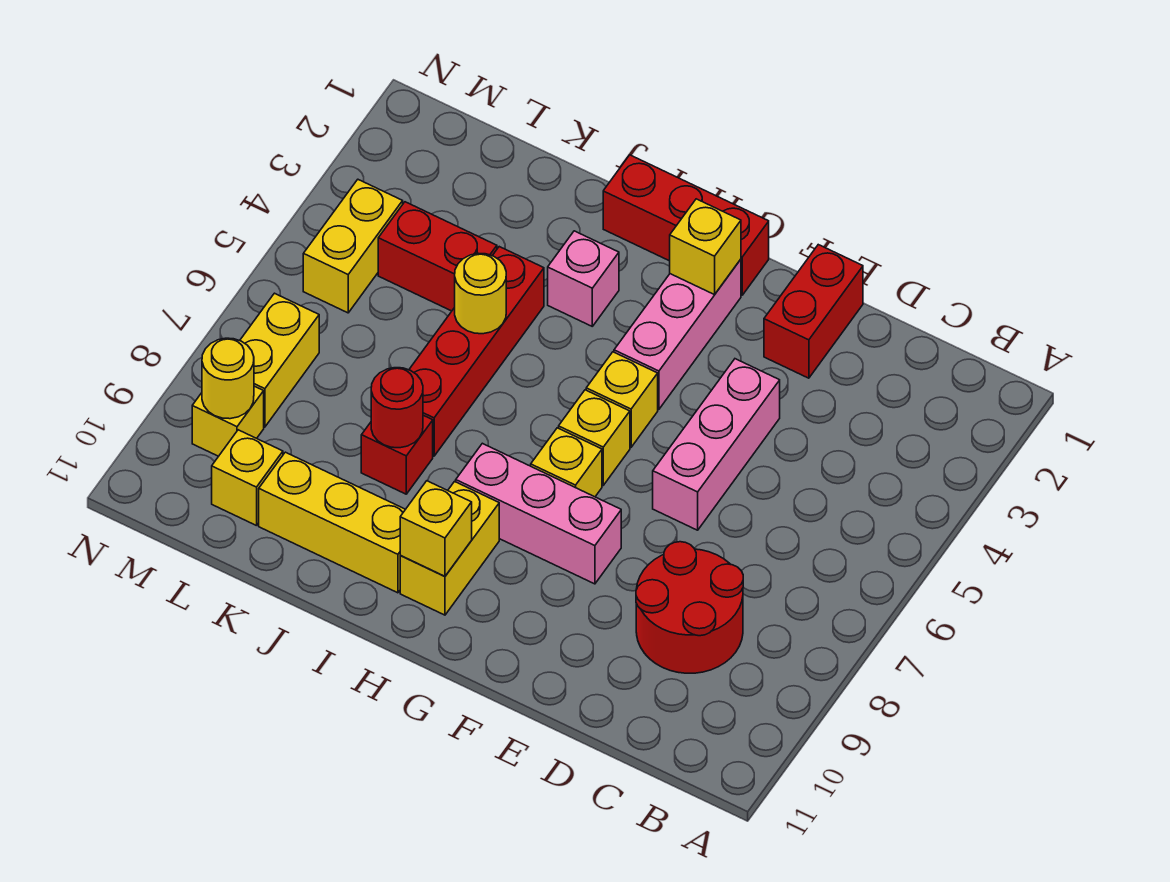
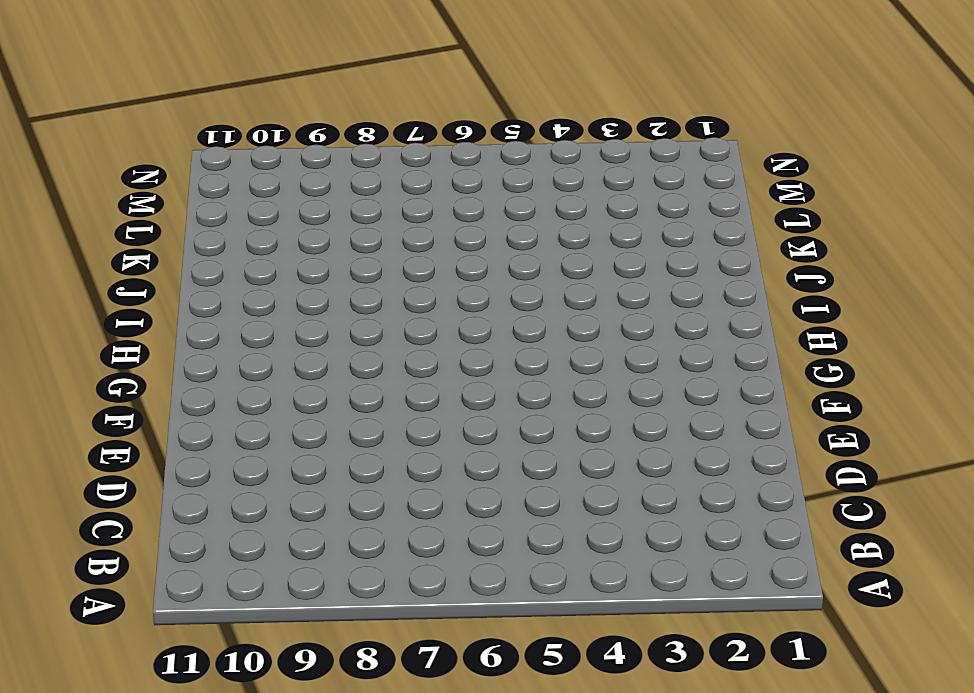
none -> red 2x2 round brick [636,542,743,673]
none -> red 1x2 brick [764,245,863,378]
none -> pink 1x3 brick [653,359,780,530]

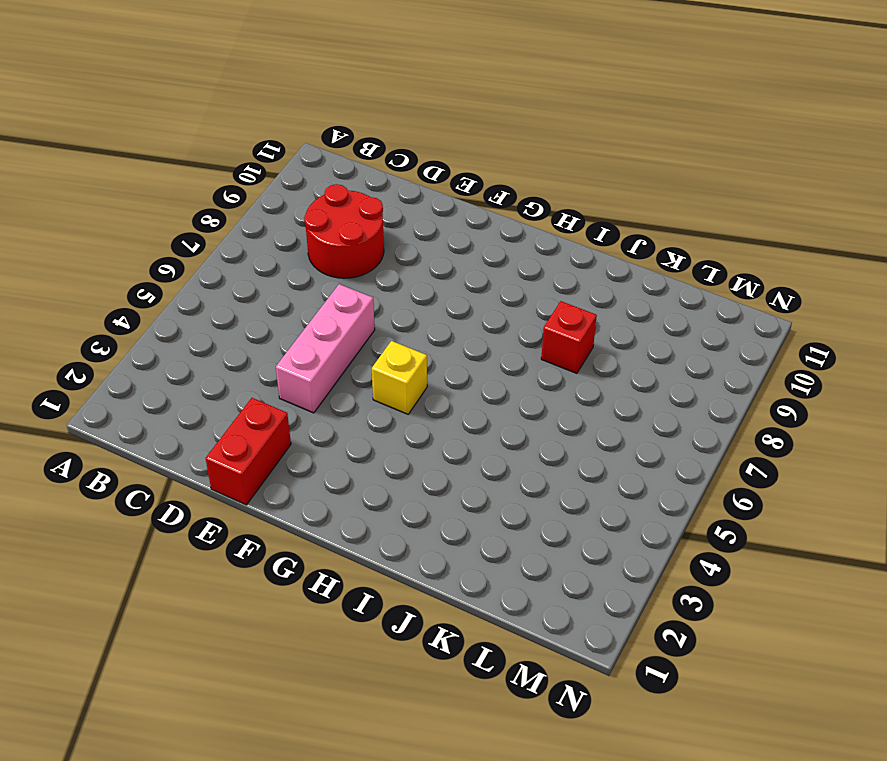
none -> pink 1x3 brick [456,443,621,584]
none -> red 1x3 brick [603,155,769,295]
none -> pink 1x3 brick [614,259,741,409]

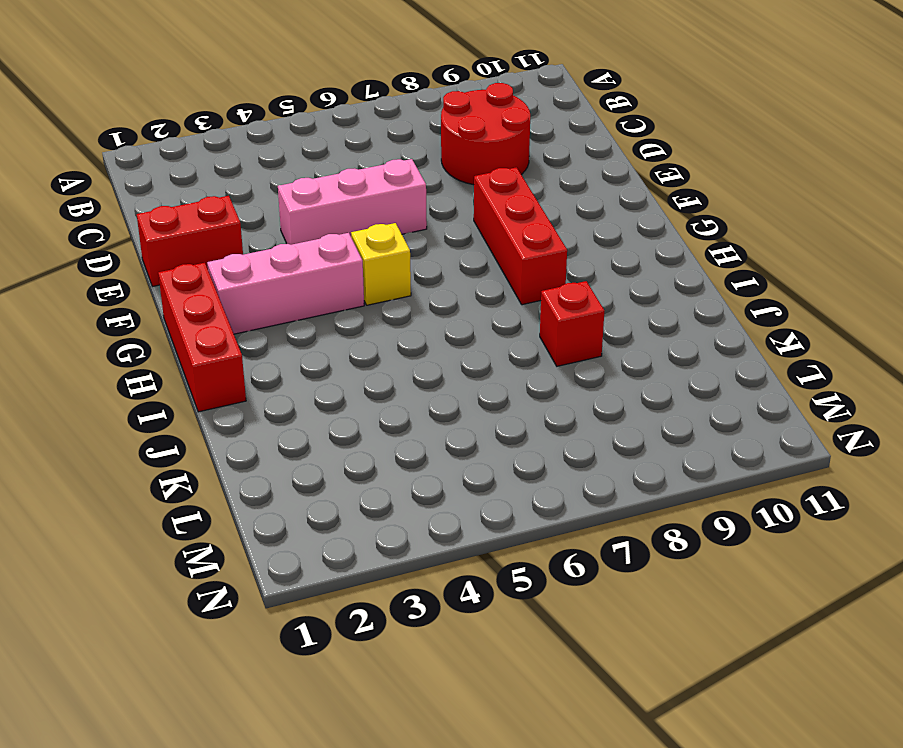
red 1x3 brick [474,167,567,305] -> pink 1x3 brick [456,443,621,584]
none -> yellow 1x1 brick [559,390,630,485]
none -> yellow 1x1 brick [531,428,602,497]
none -> yellow 1x2 brick [400,482,499,615]

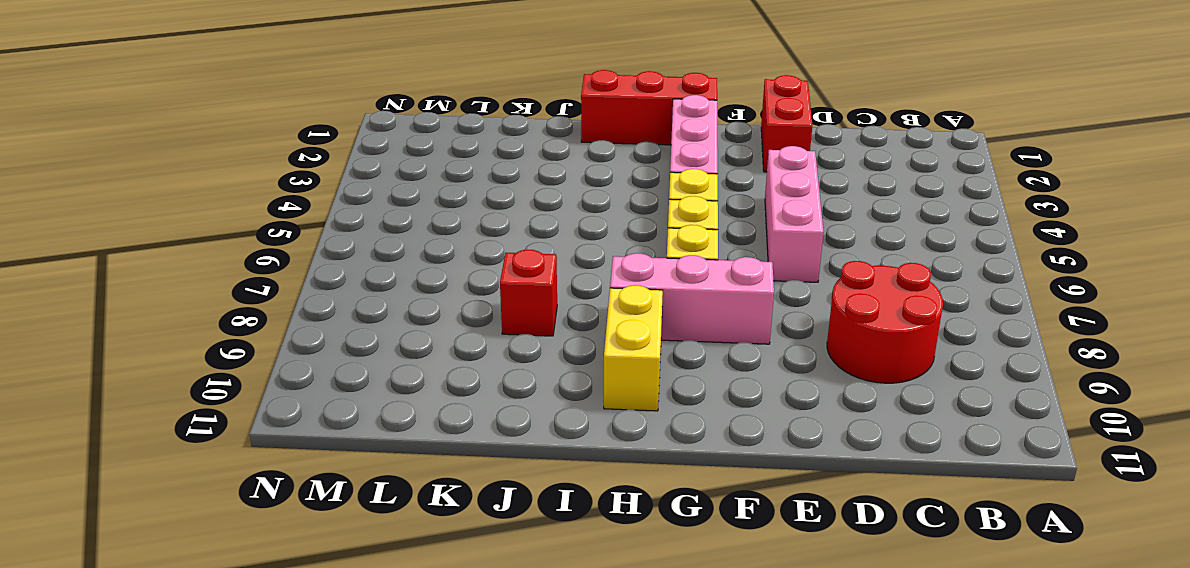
none -> pink 1x1 brick [548,231,619,326]
none -> yellow 1x3 brick [259,452,405,593]
none -> red 1x4 brick [409,247,544,456]

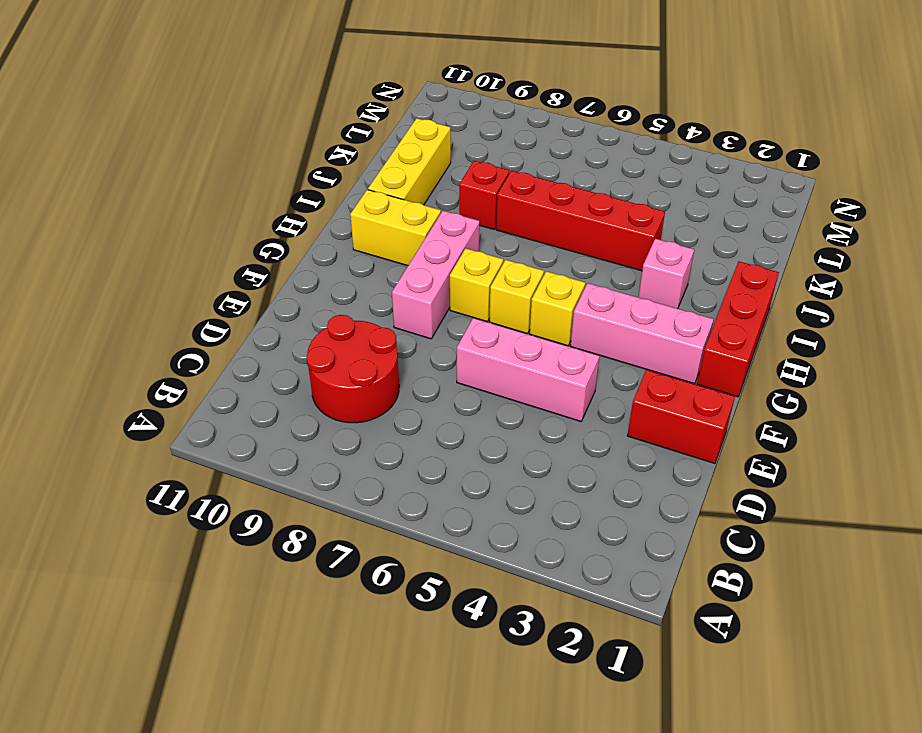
none -> red 1x2 brick [378,202,497,311]
none -> yellow 1x1 brick [212,430,283,526]
none -> yellow 1x2 brick [303,180,403,313]

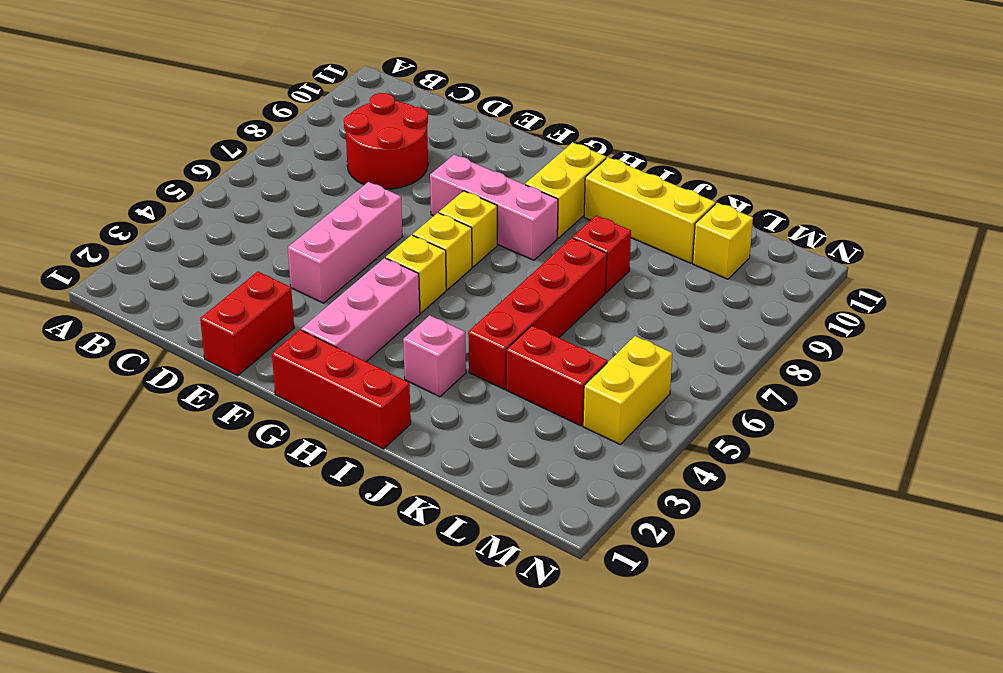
none -> yellow 1x2 brick [240,293,319,427]
none -> yellow 1x1 brick [192,386,264,456]
none -> yellow 1x1 brick [670,199,741,295]

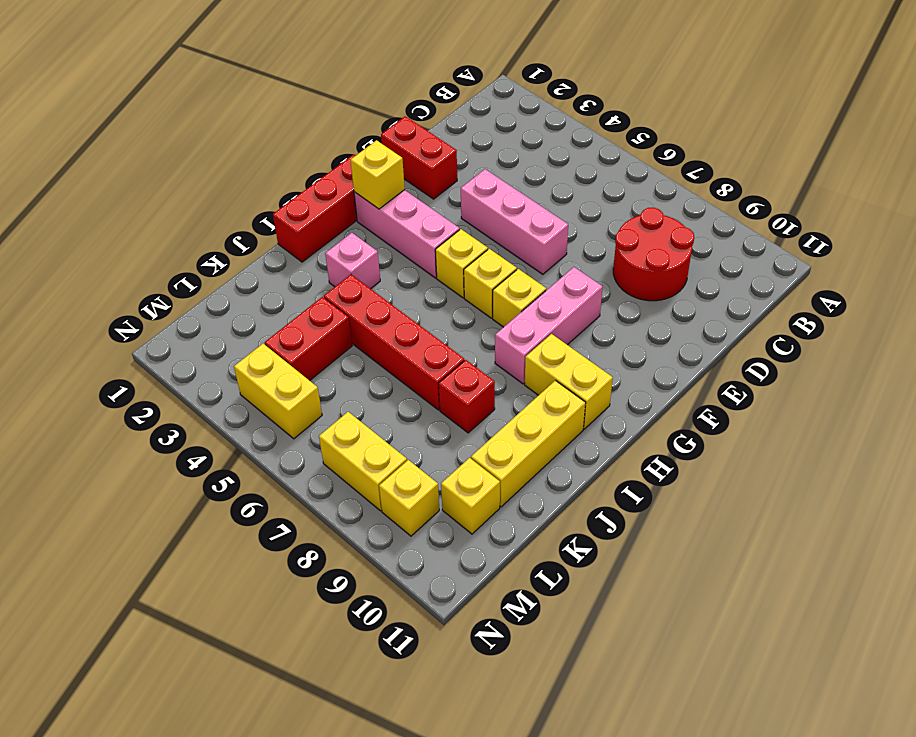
none -> yellow 1x1 brick [400,481,472,576]
none -> yellow 1x1 round brick [455,253,506,334]
none -> red 1x1 round brick [371,368,423,448]

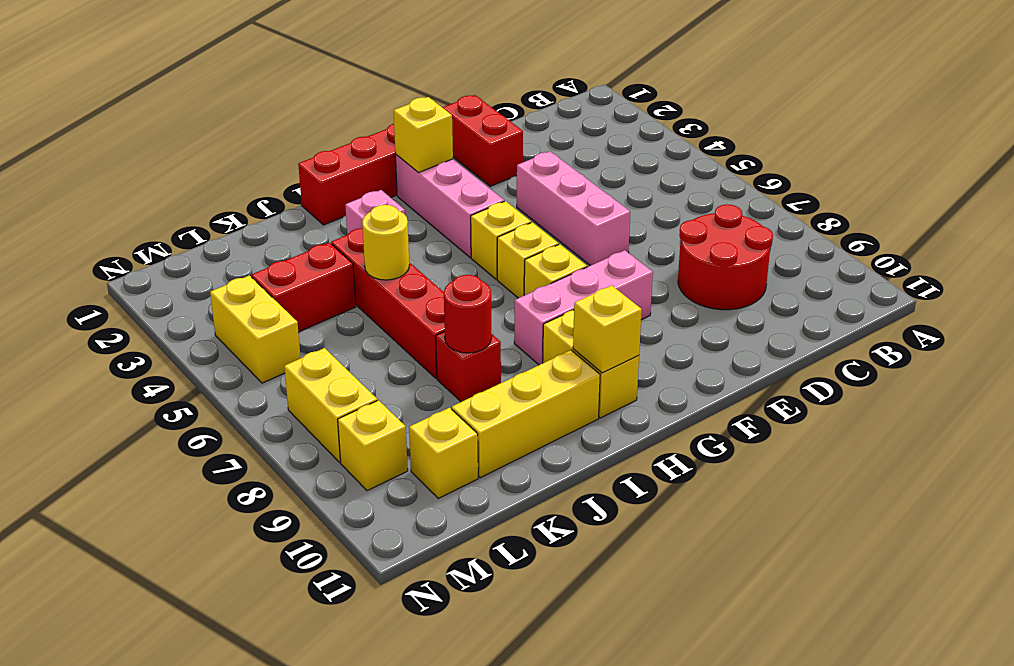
none -> yellow 1x1 round brick [202,338,254,419]

